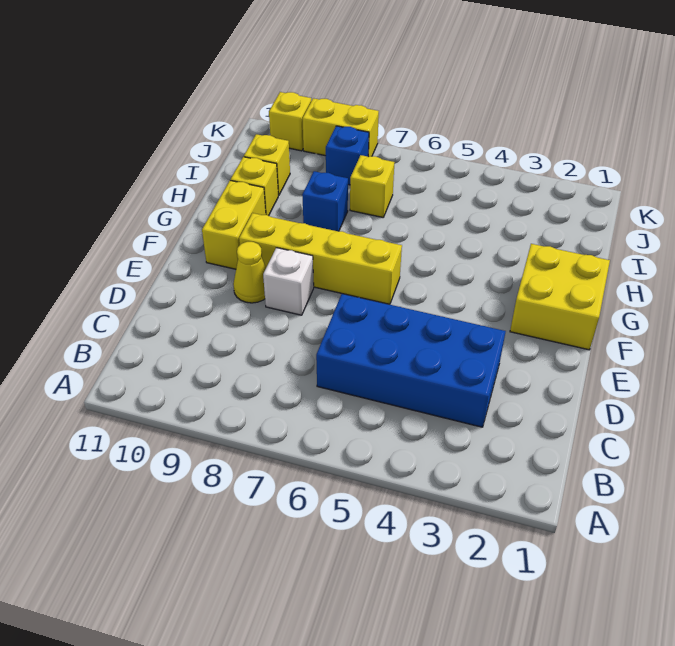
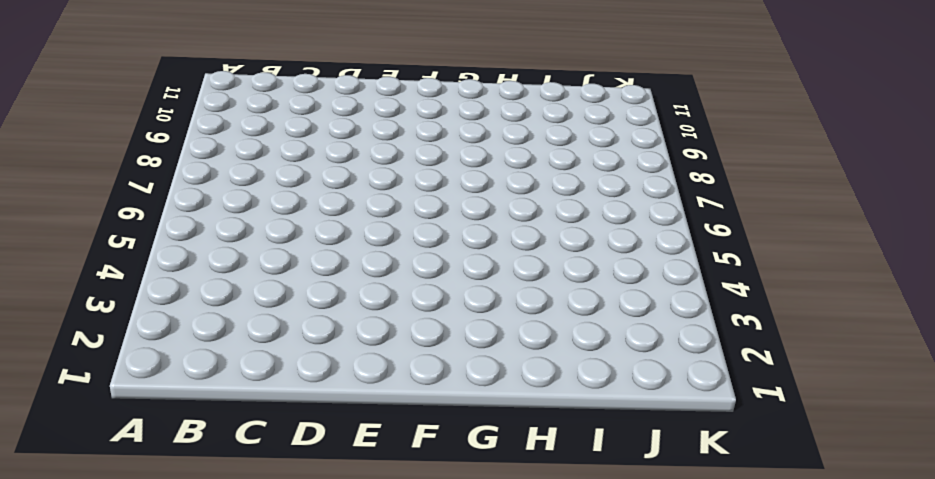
none -> blue 2x4 brick [316,294,506,427]
none -> white 1x1 brick [263,248,314,315]
none -> yellow 1x1 cone [233,242,266,303]

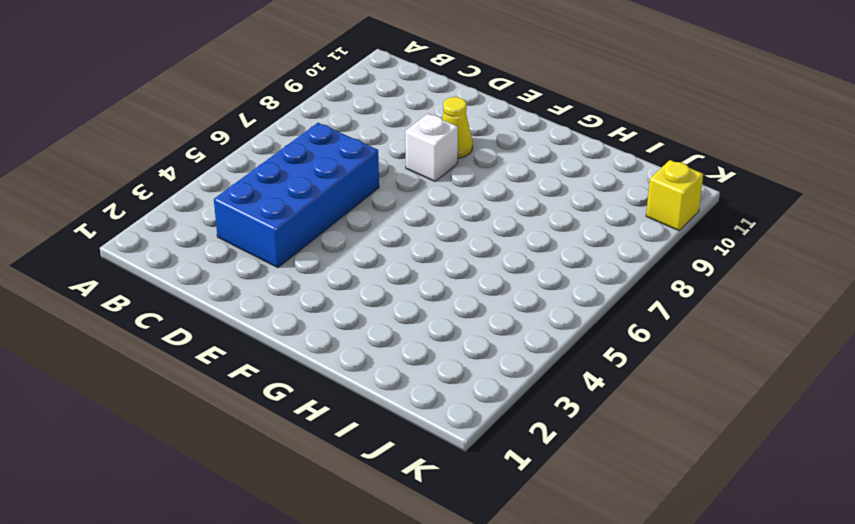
none -> yellow 2x2 brick [510,244,610,350]
none -> yellow 1x4 brick [239,213,402,304]
none -> yellow 1x2 brick [202,180,266,269]

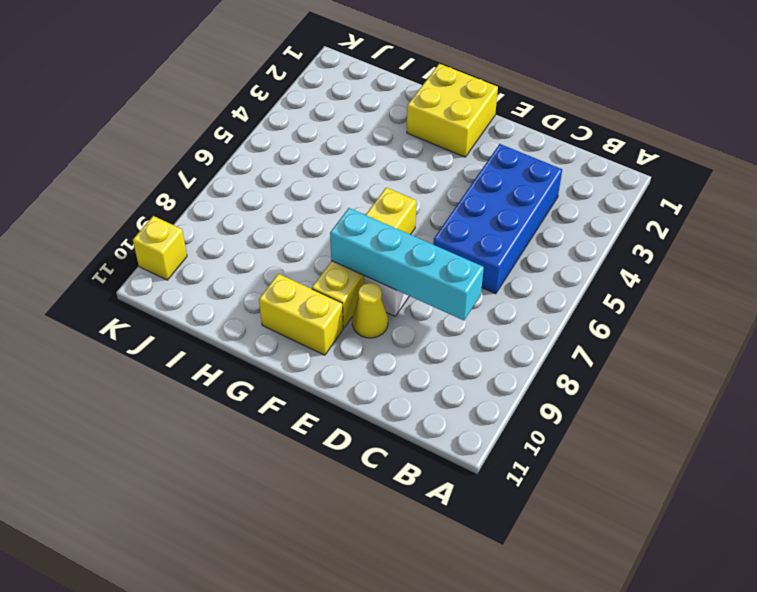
cyan 1x4 brick [330,208,484,320] -> none
none -> blue 1x1 brick [302,171,348,231]
none -> yellow 1x1 brick [231,157,278,216]
none -> yellow 1x1 brick [350,155,394,217]

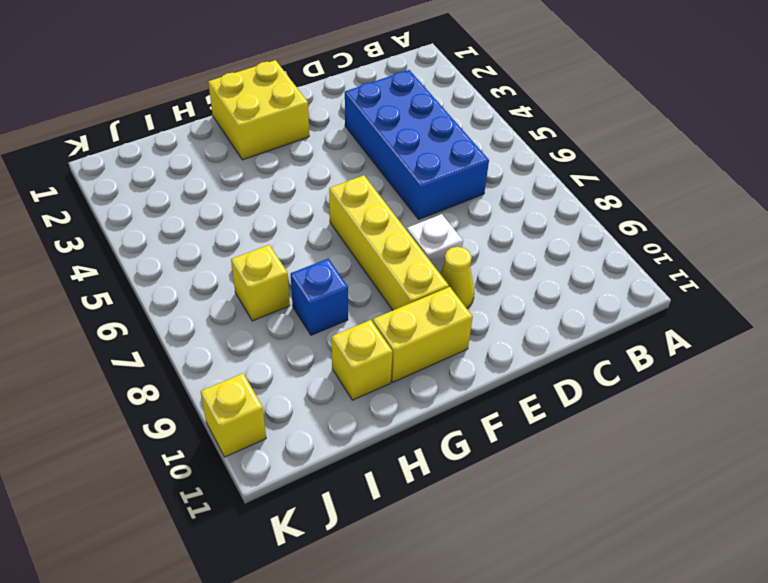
none -> yellow 1x1 brick [244,134,290,195]
none -> blue 1x1 brick [326,126,369,185]
none -> yellow 1x2 brick [302,98,379,157]

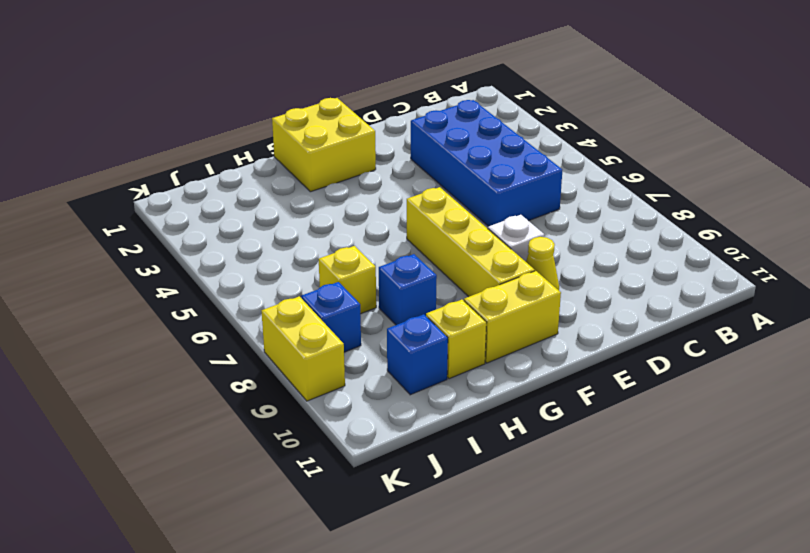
blue 1x1 brick [387,314,448,395] -> yellow 1x1 brick [244,134,290,195]
none -> yellow 1x1 brick [269,92,311,151]

